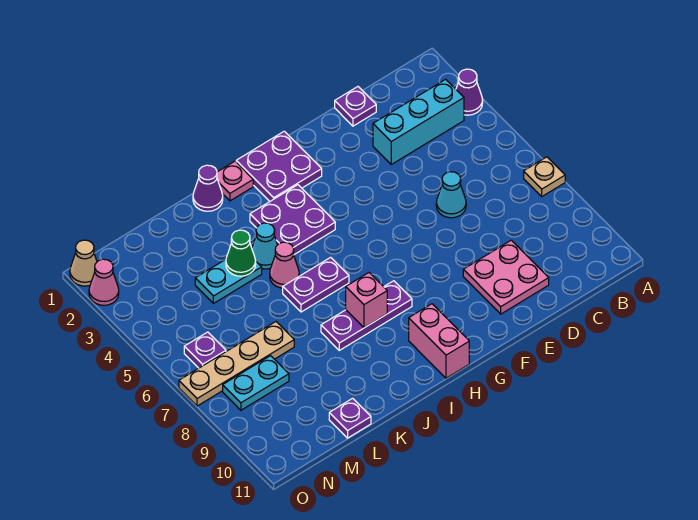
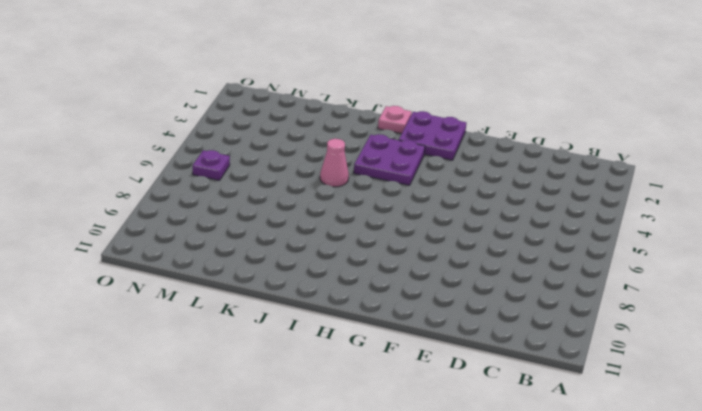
none -> purple 1x1 cone [456,69,483,115]
none -> tan 1x1 plate [524,157,565,196]
none -> cyan 1x3 brick [373,79,464,164]

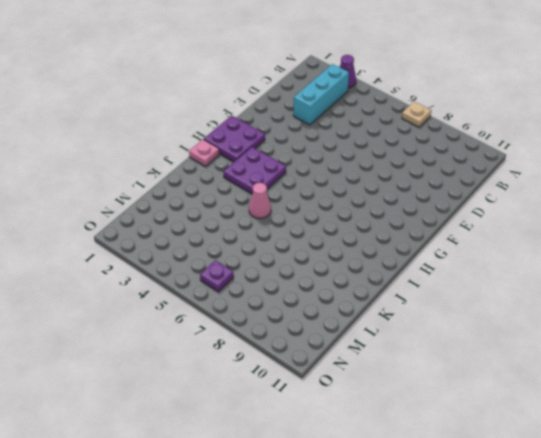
none -> purple 1x1 plate [335,87,376,126]
none -> cyan 1x1 cone [436,172,466,218]
none -> pink 2x2 plate [463,240,549,314]

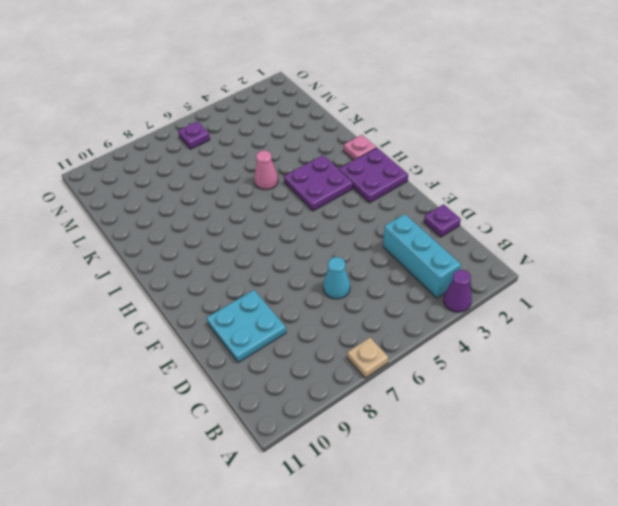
cyan 2x2 plate [207,290,286,363] -> pink 2x2 plate [463,240,549,314]
none -> purple 1x3 plate [321,281,412,350]
none -> pink 1x2 brick [409,304,469,378]
none -> purple 1x2 plate [283,257,349,312]

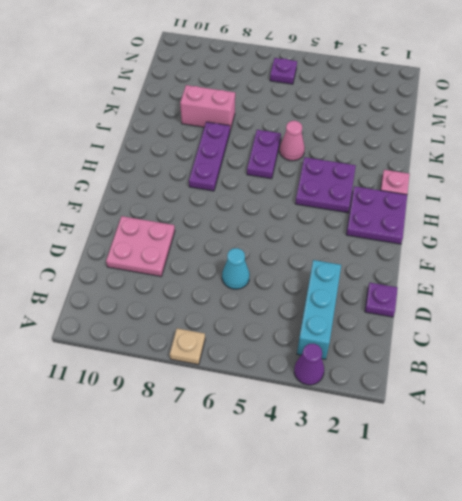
pink 1x2 brick [180,85,235,130] -> pink 1x2 brick moved to [409,304,469,378]
none -> purple 1x1 cone [193,165,223,211]
none -> cyan 1x1 cone [252,223,277,269]
none -> cyan 1x2 plate [195,259,262,303]

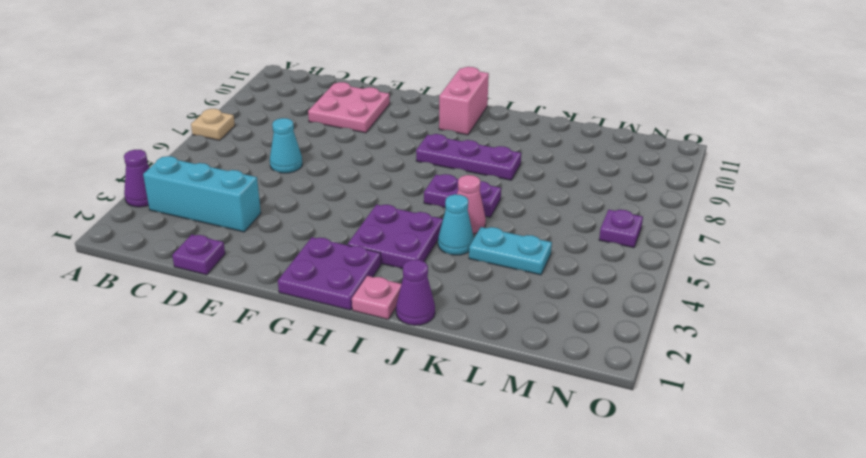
none -> tan 1x4 plate [179,322,294,406]
none -> purple 1x1 plate [329,398,371,438]
none -> cyan 1x2 plate [223,356,289,410]

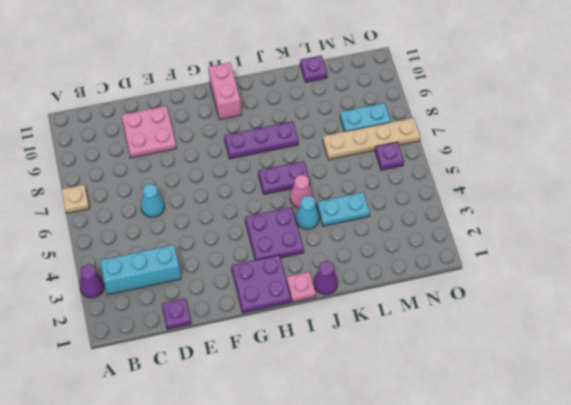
none -> tan 1x1 cone [70,240,97,286]
none -> pink 1x1 cone [89,259,119,305]
none -> pink 1x1 brick [346,273,387,328]

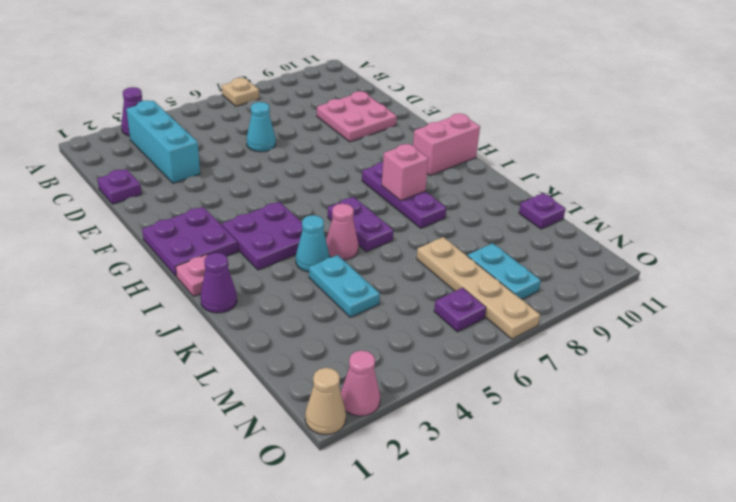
none -> green 1x1 cone [226,230,256,276]

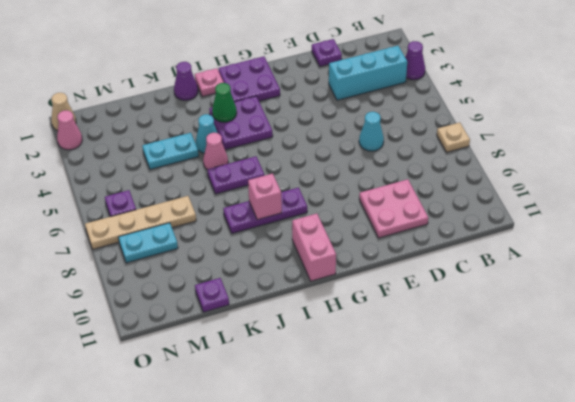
green 1x1 cone [212,83,237,122] -> green 1x1 cone moved to [226,230,256,276]

